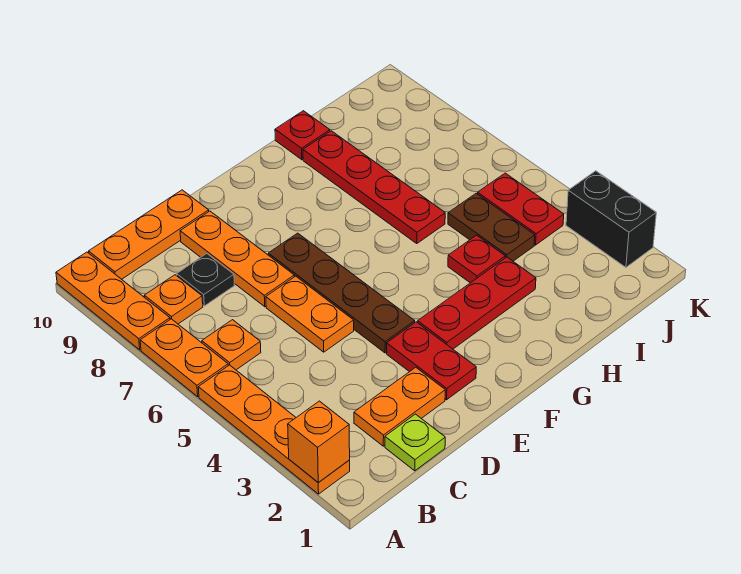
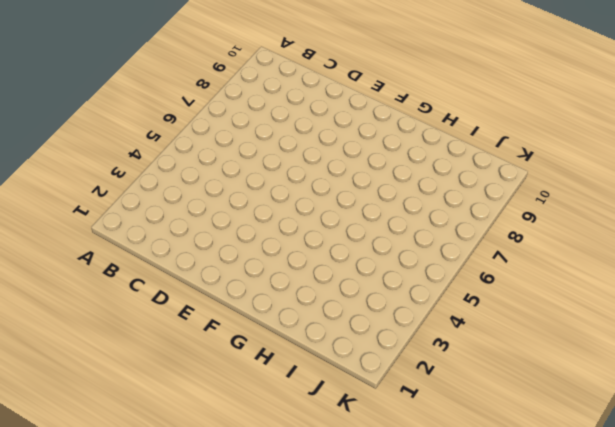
none -> orange 1x4 plate [198,365,350,494]
none -> orange 1x2 plate [140,319,228,396]
none -> orange 1x3 plate [56,252,170,350]

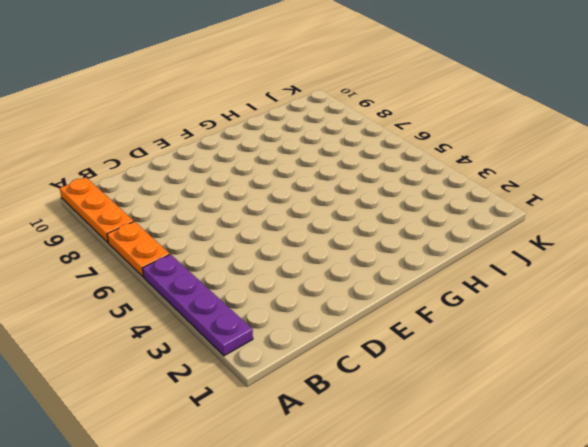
purple 1x4 plate [142,254,253,356] -> orange 1x4 plate [198,365,350,494]
none -> orange 1x1 plate [202,320,261,370]
none -> orange 1x1 plate [144,275,203,324]
none -> orange 1x3 plate [89,190,209,279]

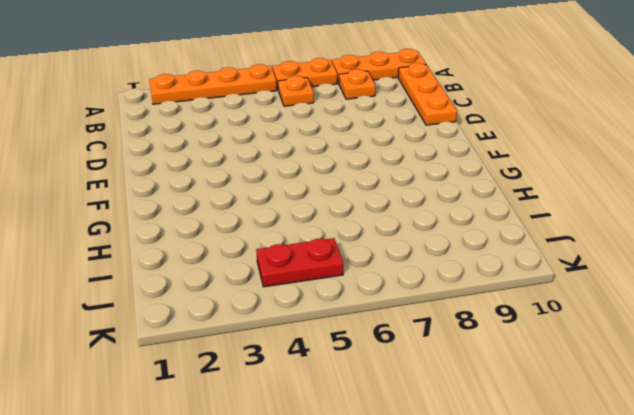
none -> lime 1x1 plate [385,414,445,471]
none -> orange 1x2 plate [354,367,445,446]
none -> black 1x1 plate [177,254,234,306]

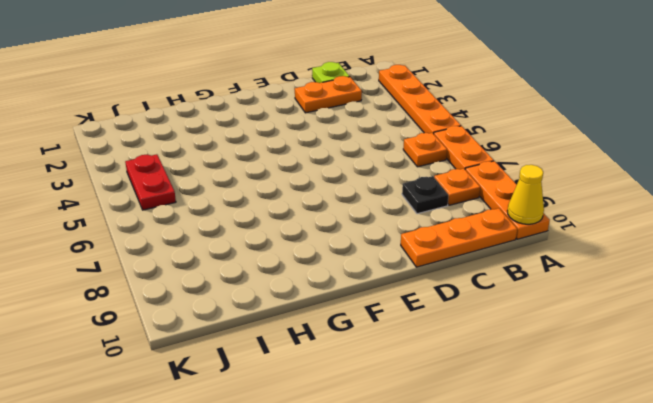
yellow 1x1 cone [507,165,544,224] -> none
none -> orange 1x2 plate [266,276,354,352]
none -> orange 1x3 plate [180,211,294,307]
none -> red 1x2 plate [387,322,476,400]

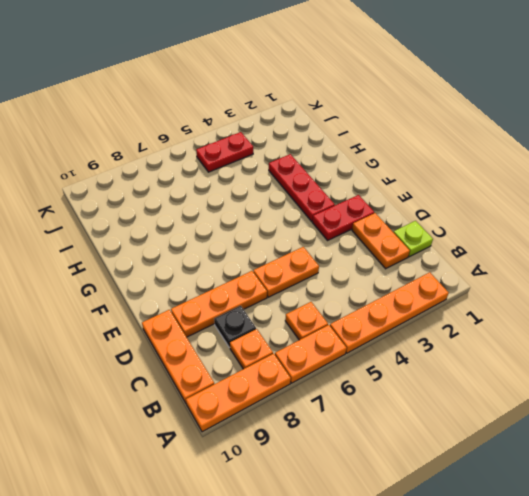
none -> brown 1x4 plate [268,233,415,353]
none -> red 1x1 plate [448,235,505,283]
none -> red 1x4 plate [303,131,445,243]

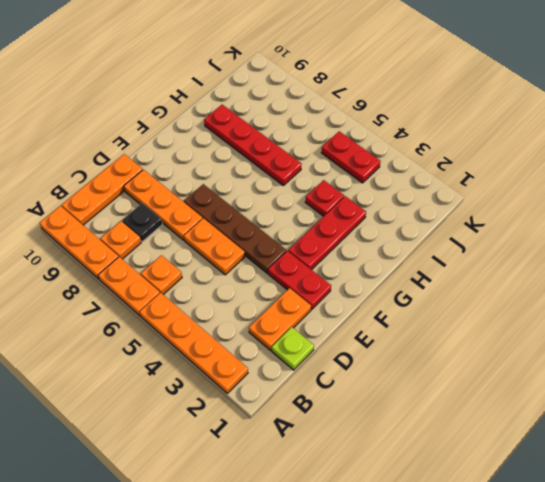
none -> red 1x1 plate [275,111,330,160]
none -> brown 1x2 plate [448,193,535,261]
none -> black 1x2 brick [566,171,656,267]

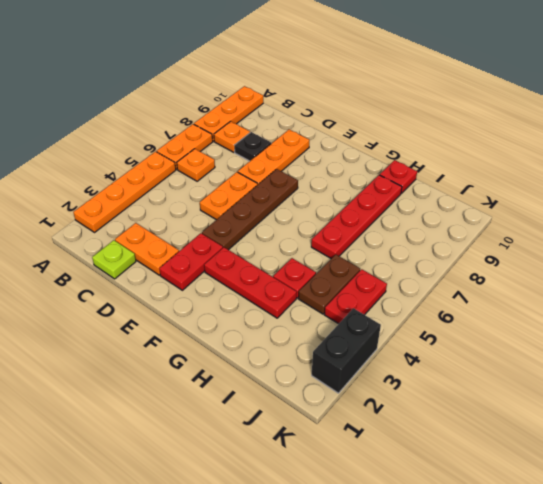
none -> orange 1x3 plate [89,190,209,279]
none -> orange 1x1 brick [288,401,350,483]

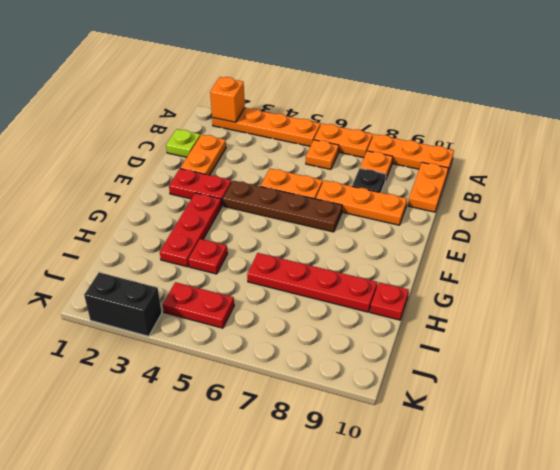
orange 1x2 plate [408,162,448,212] -> orange 1x3 plate [89,190,209,279]
none -> brown 1x2 plate [448,193,535,261]

